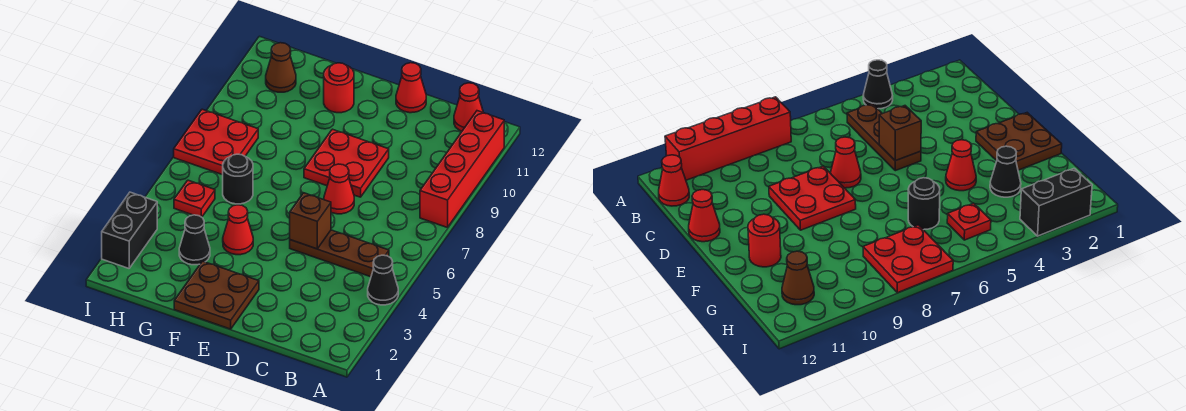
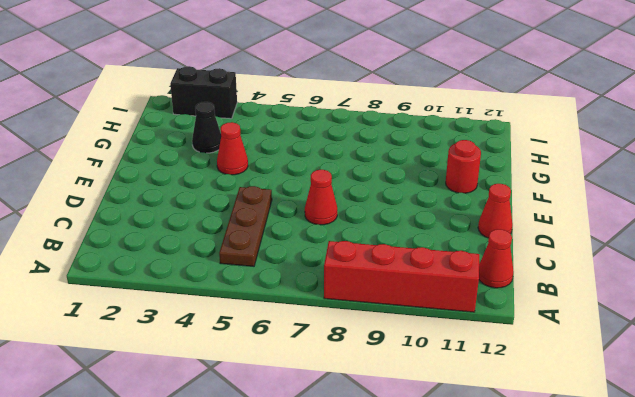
none -> black 1x1 cone [368,255,398,305]
none -> red 2x2 plate [304,129,389,197]
none -> brown 2x2 plate [174,261,259,329]

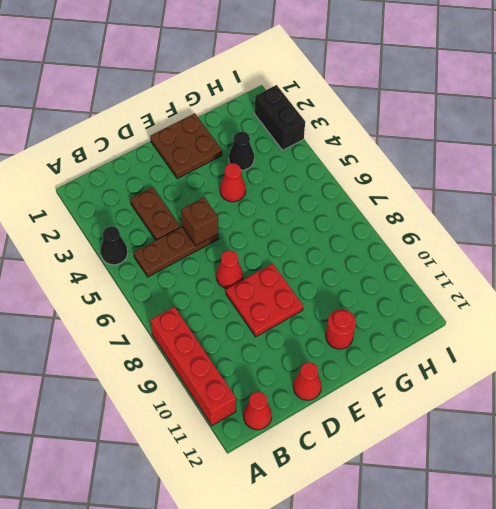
brown 1x2 plate [130,187,180,240] -> none
none -> black 1x1 round brick [223,154,253,204]
none -> red 1x1 plate [174,180,215,217]
none -> red 2x2 plate [174,109,258,175]

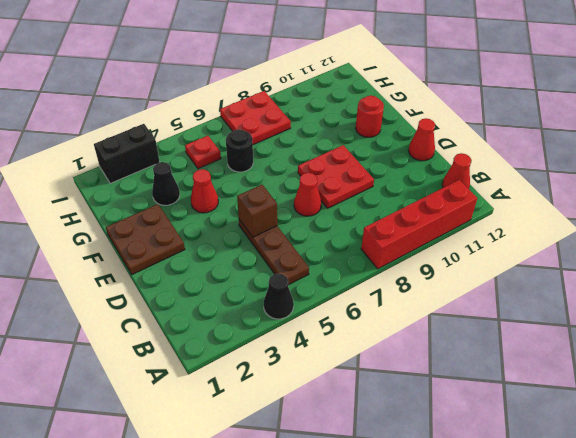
none -> brown 1x1 cone [266,43,296,92]

